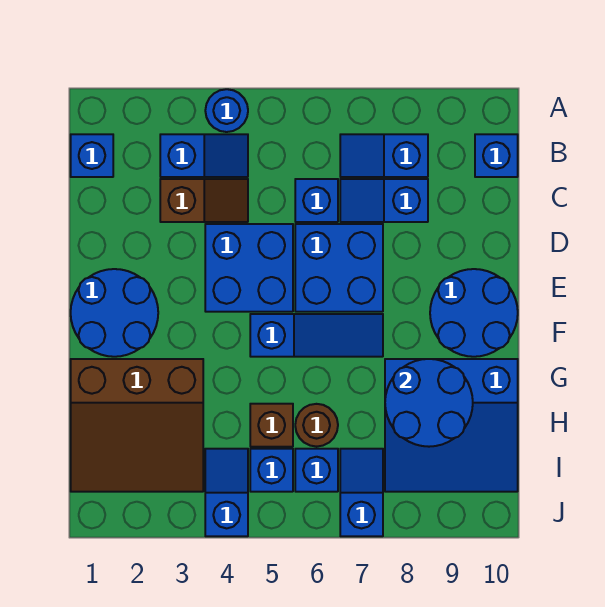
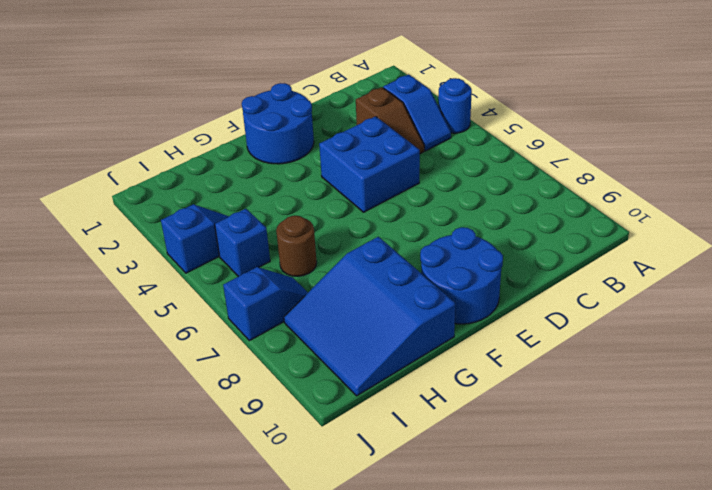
none -> blue 1x1 brick [71,134,113,177]
none -> blue 1x2 slope [340,134,428,177]
none -> blue 1x1 brick [475,134,518,177]

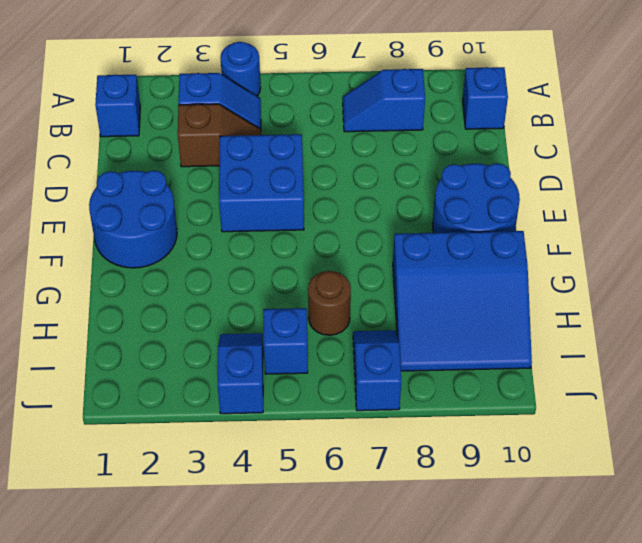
none -> blue 1x1 brick [295,179,338,222]
none -> blue 1x2 slope [340,179,428,222]
none -> blue 2x2 brick [295,224,383,312]

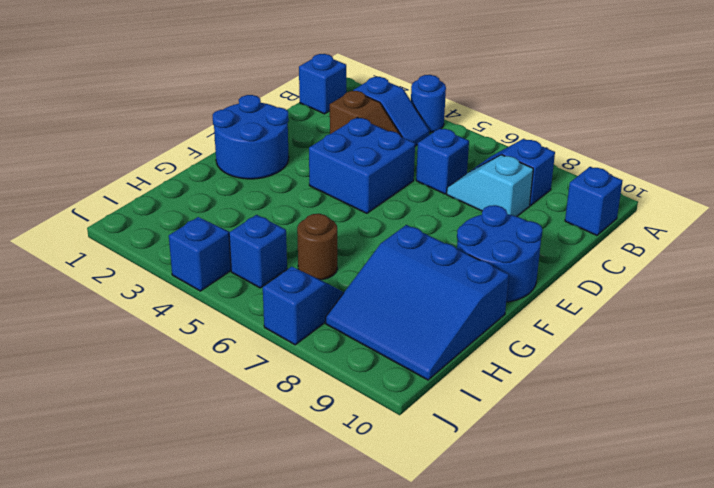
cyan 1x2 slope [447,155,533,216] -> blue 1x2 slope [340,179,428,222]
none -> blue 2x2 brick [295,224,383,312]
none -> blue 1x3 slope [250,314,383,357]
none -> brown 3x3 slope [71,359,203,492]

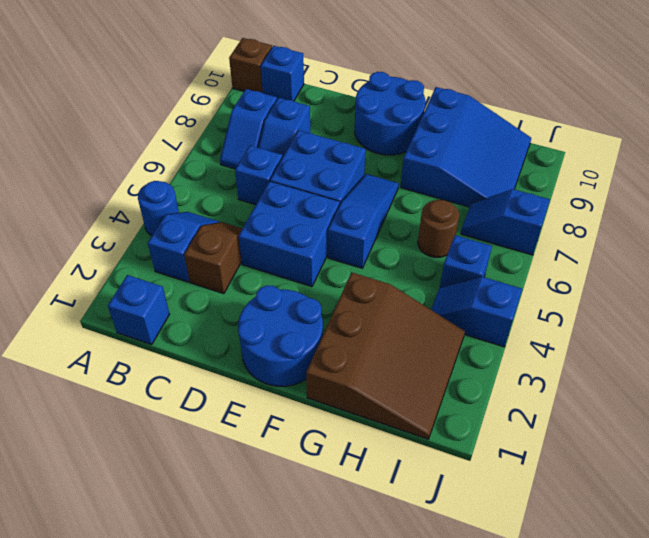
brown 1x1 brick [229,38,272,93] -> brown 1x1 brick moved to [250,404,293,447]
none -> blue 1x1 brick [295,449,338,492]
none -> blue 2x2 round brick [385,359,473,447]

